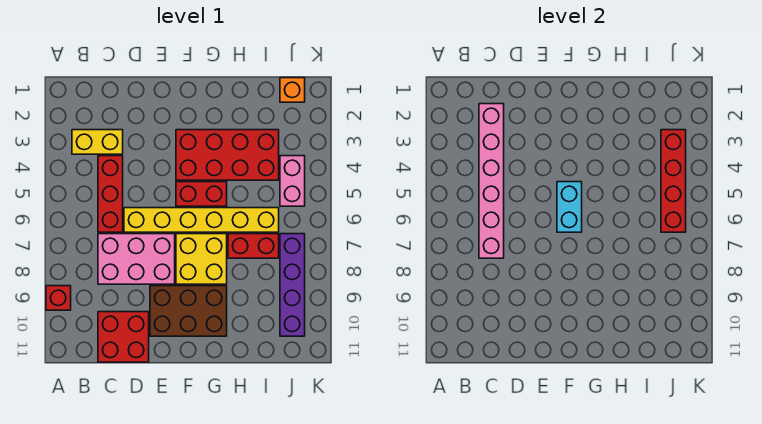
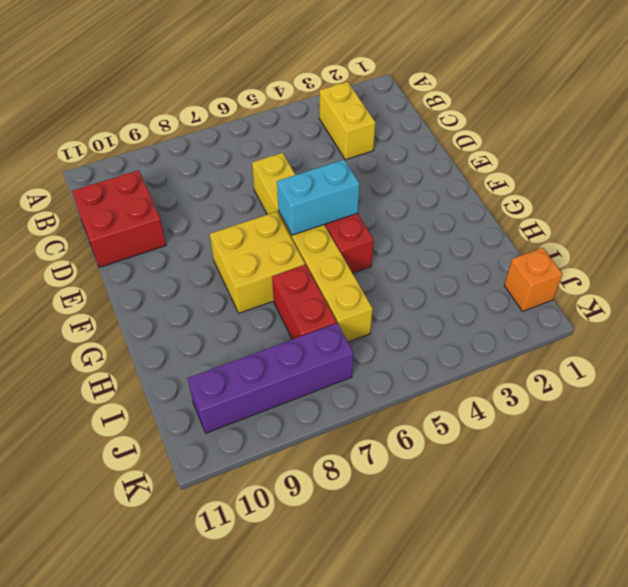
none -> red 1x1 brick [46,286,71,310]
none -> red 1x3 brick [98,156,123,232]
none -> pink 2x3 brick [98,234,175,284]

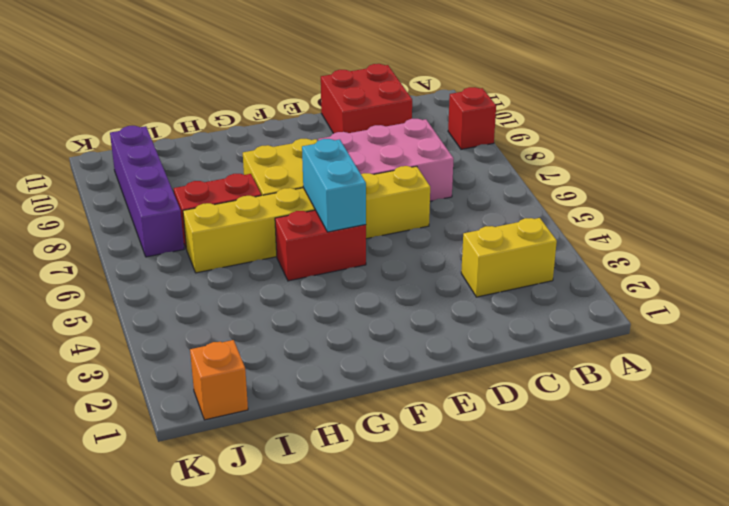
none -> red 1x3 brick [98,156,123,232]
none -> brown 2x3 brick [150,286,227,336]
none -> red 2x4 brick [176,130,279,180]

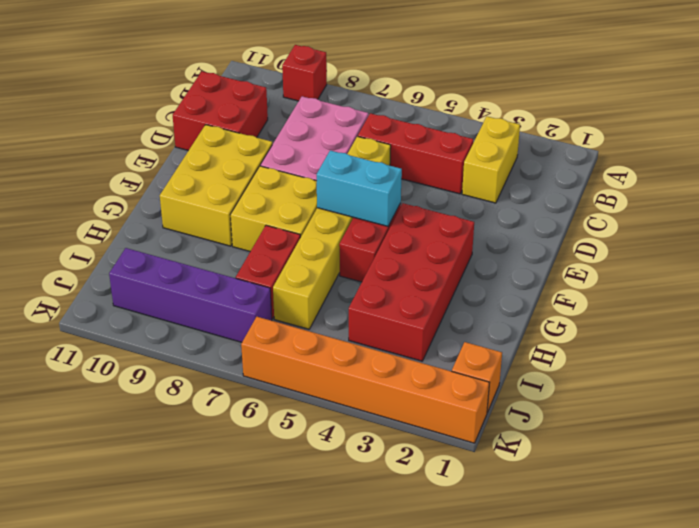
yellow 2x3 brick [160,125,272,246] -> brown 2x3 brick [150,286,227,336]
orange 1x6 brick [241,317,489,443] -> none
none -> pink 1x2 brick [280,156,305,206]
none -> pink 1x6 brick [479,104,504,258]
none -> red 1x4 brick [661,130,686,232]

